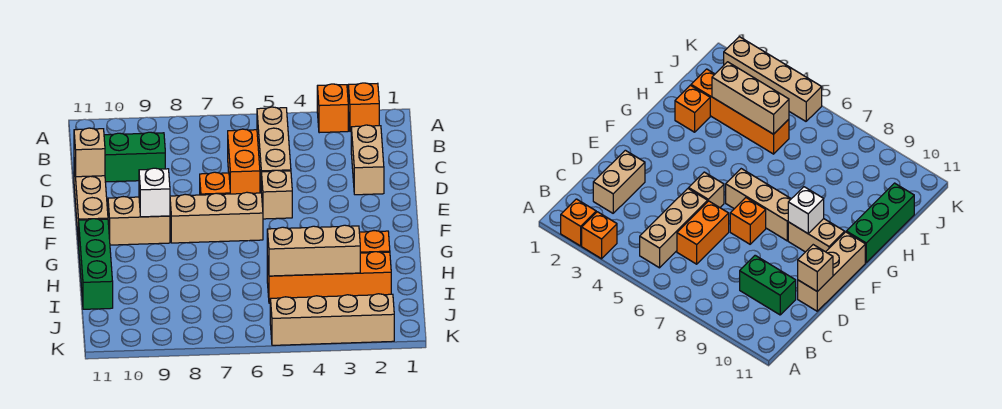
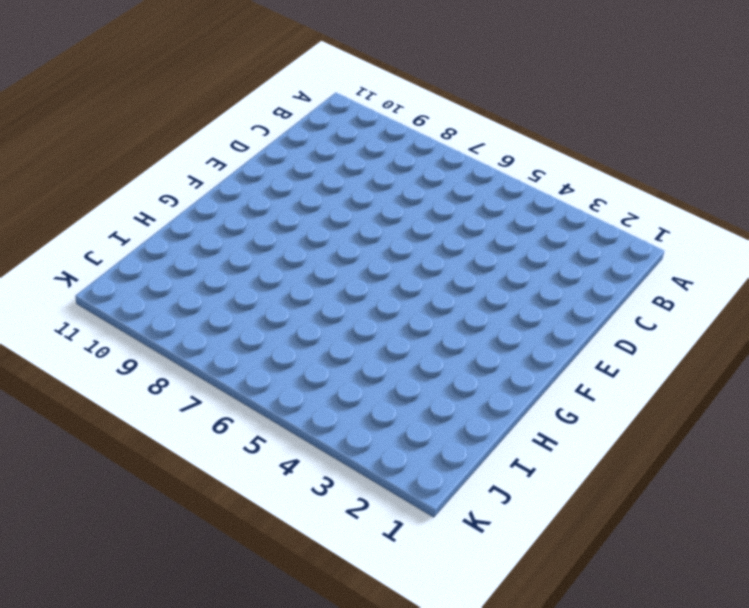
none -> orange 1x1 brick [348,83,379,131]
none -> orange 1x1 brick [317,84,348,133]
none -> tan 1x3 brick [257,107,291,185]

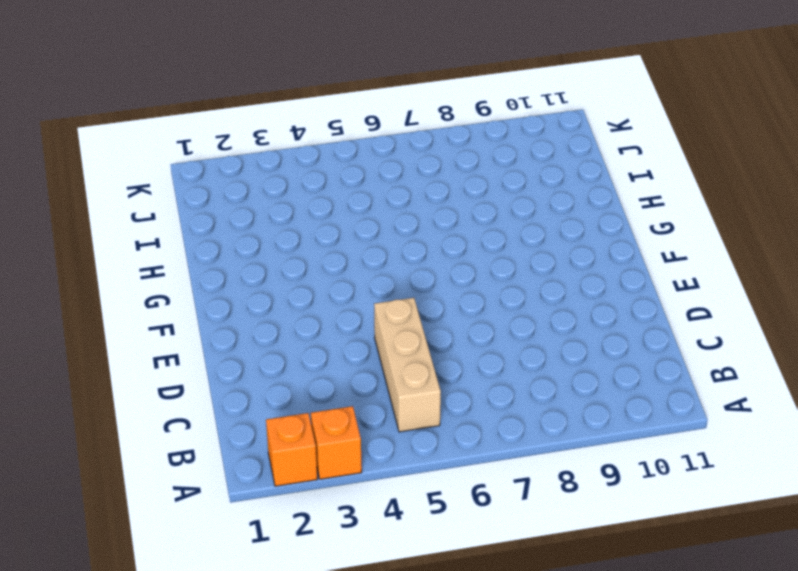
none -> tan 1x2 brick [351,125,384,195]
none -> orange 1x2 brick [228,129,260,194]
none -> green 1x2 brick [104,132,165,182]

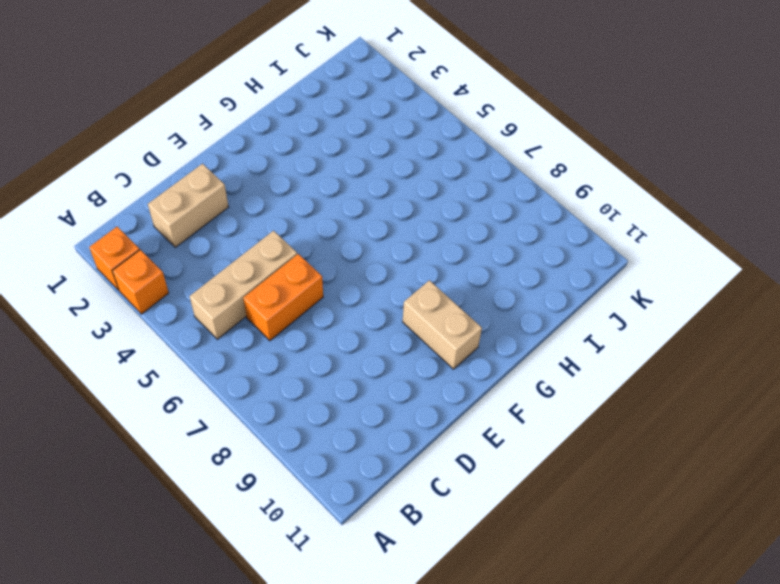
none -> green 1x2 brick [104,132,165,182]
none -> tan 1x3 brick [74,162,108,245]
none -> tan 1x1 brick [261,170,292,219]

